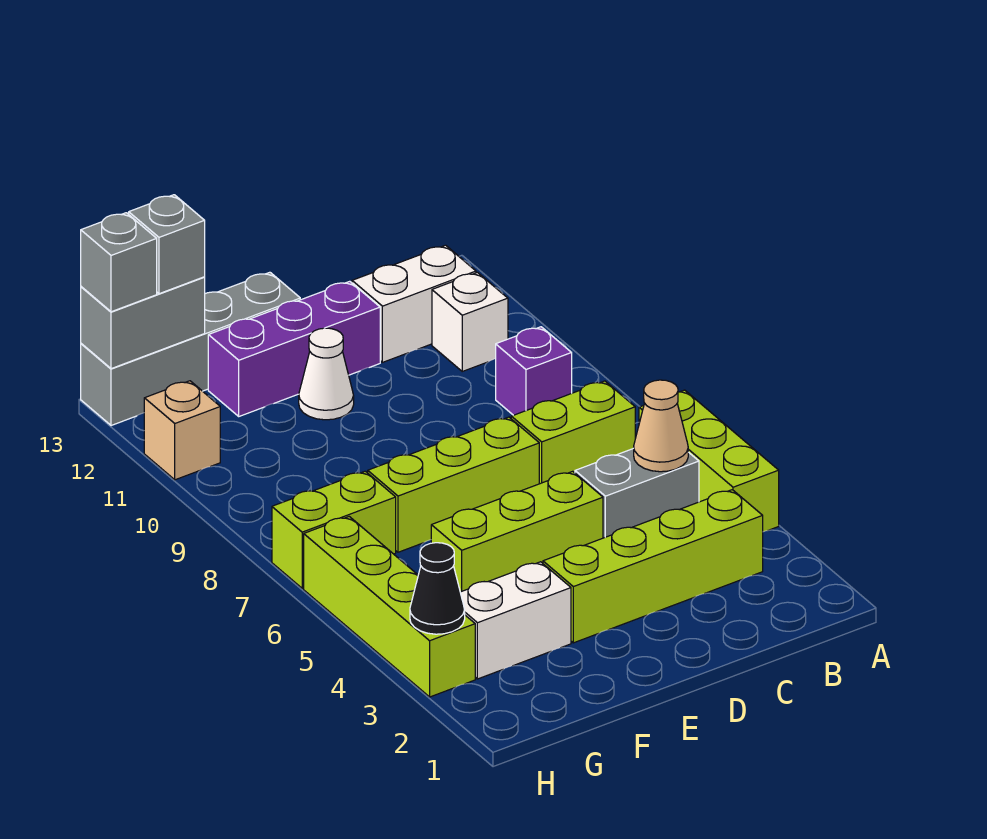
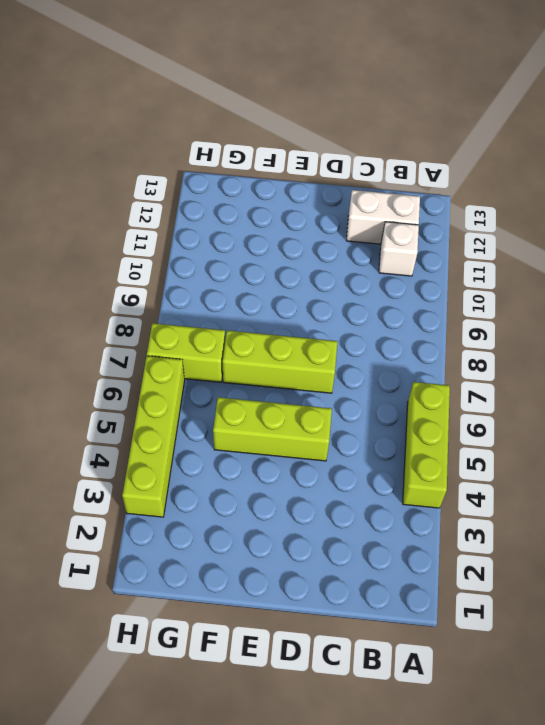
none -> lime 1x4 brick [543,490,763,643]
none -> grey 1x2 brick [575,448,699,538]
none -> lime 1x2 brick [511,381,635,484]

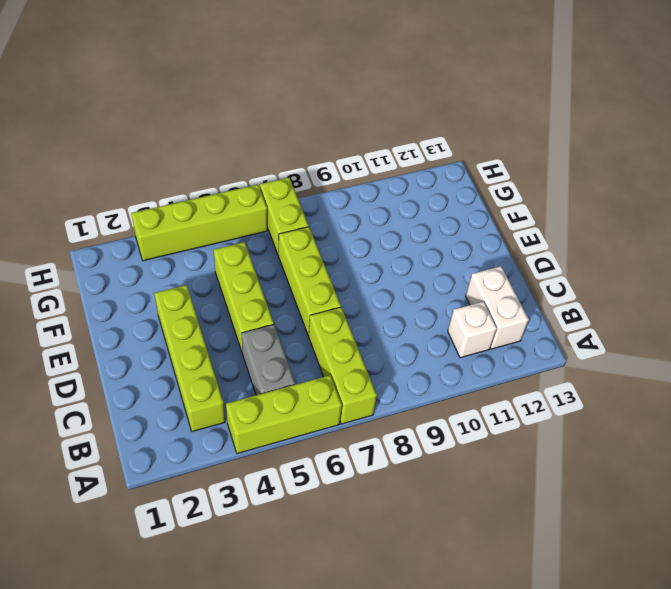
lime 1x3 brick [309,307,377,424] -> lime 1x2 brick [511,381,635,484]
none -> purple 1x1 brick [496,327,572,415]
none -> purple 1x3 brick [208,281,380,416]
none -> white 1x1 cone [299,328,354,420]

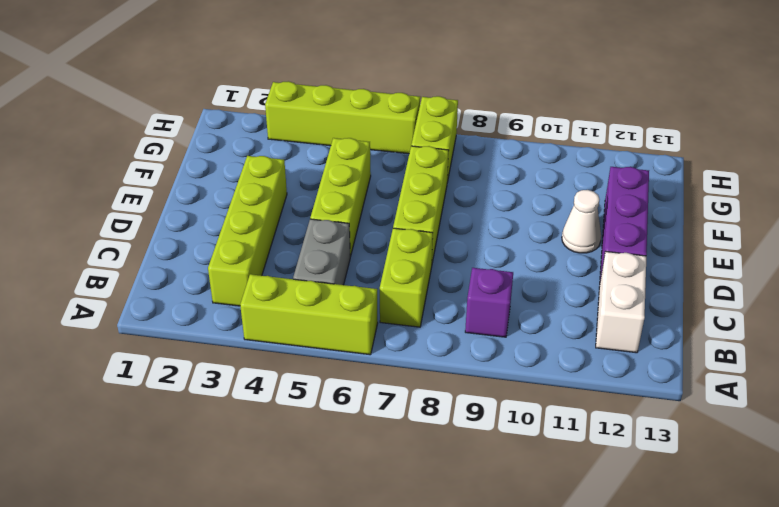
none -> white 1x1 brick [432,272,508,371]
none -> grey 1x4 brick [81,272,300,426]
none -> white 1x2 brick [460,562,571,679]

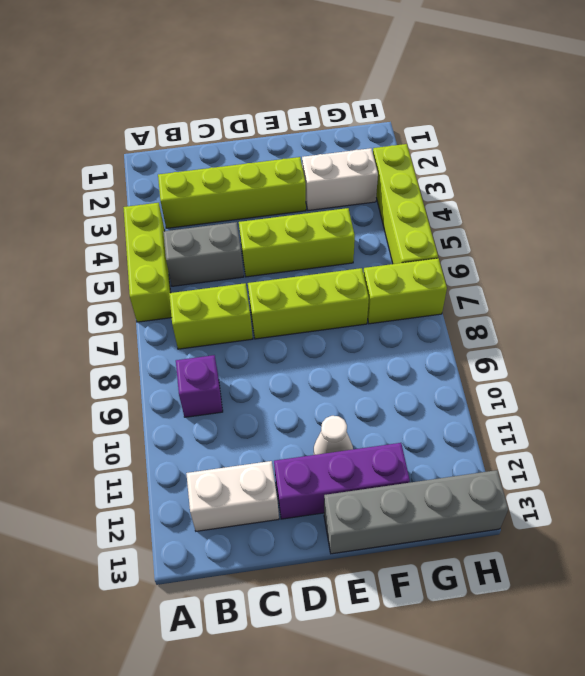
none -> white 1x1 brick [432,272,508,371]
none -> tan 1x1 brick [144,381,220,480]
none -> tan 1x1 cone [634,380,688,472]

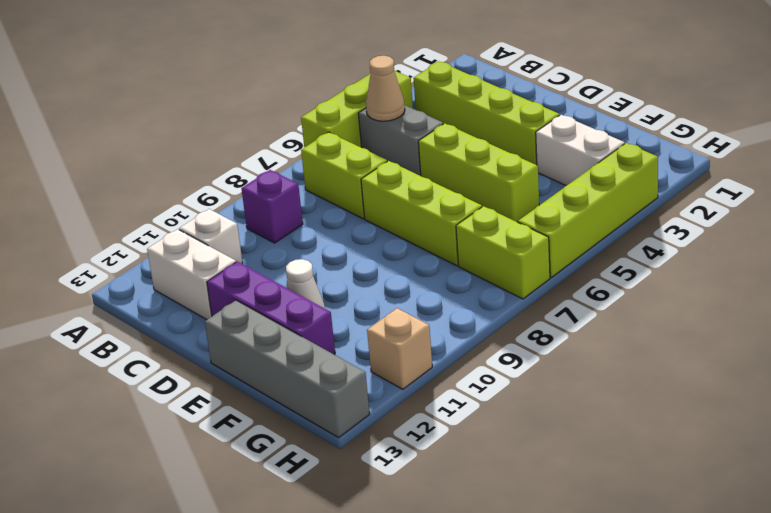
none -> grey 1x2 brick [81,277,205,369]
none -> black 1x1 cone [410,543,465,634]
none -> grey 1x1 brick [129,195,205,294]

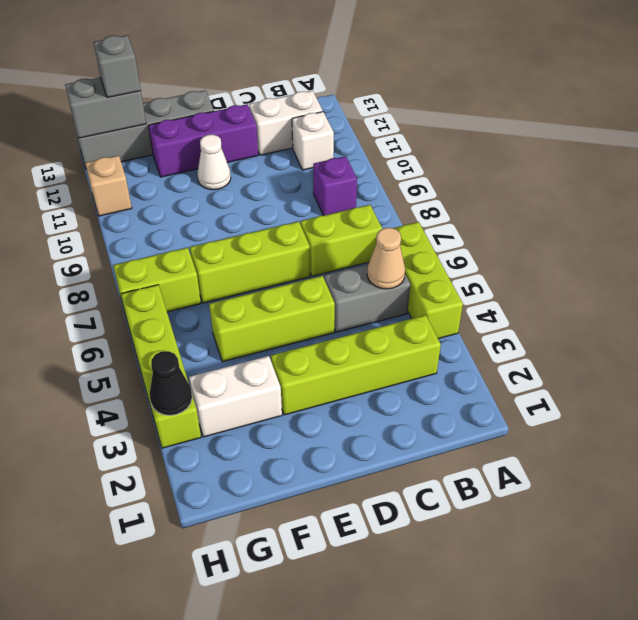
none -> grey 1x1 brick [81,213,157,312]

